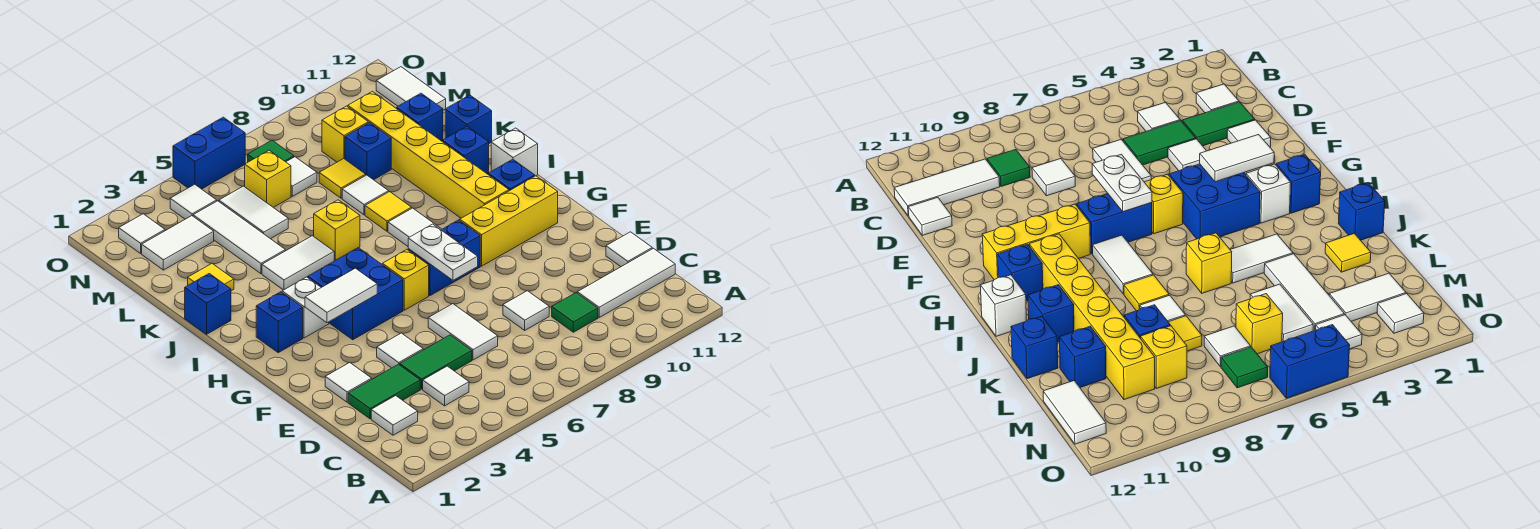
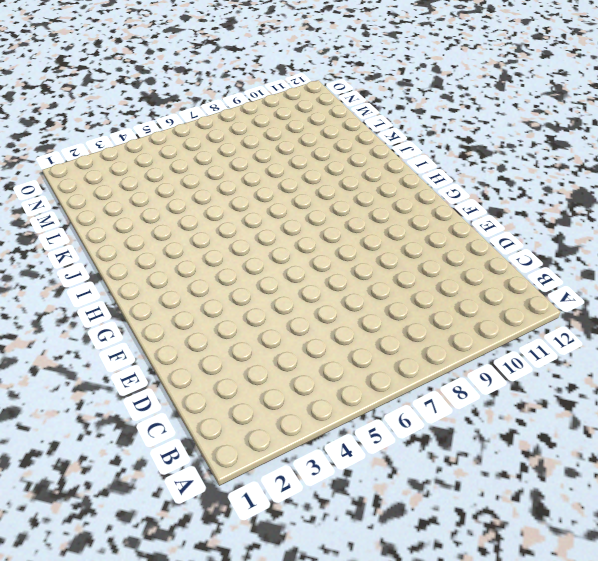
none -> white 1x1 tile [371,396,418,435]
none -> white 1x1 tile [423,366,469,406]
none -> green 1x1 tile [552,293,598,332]
none -> white 1x3 tile [577,248,675,317]

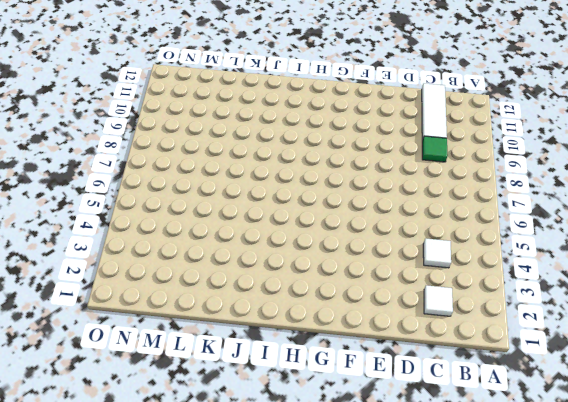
none -> green 1x2 tile [348,364,420,419]
none -> green 1x2 tile [400,335,472,389]
none -> white 1x2 tile [428,304,498,360]
none -> white 1x1 tile [503,291,549,330]

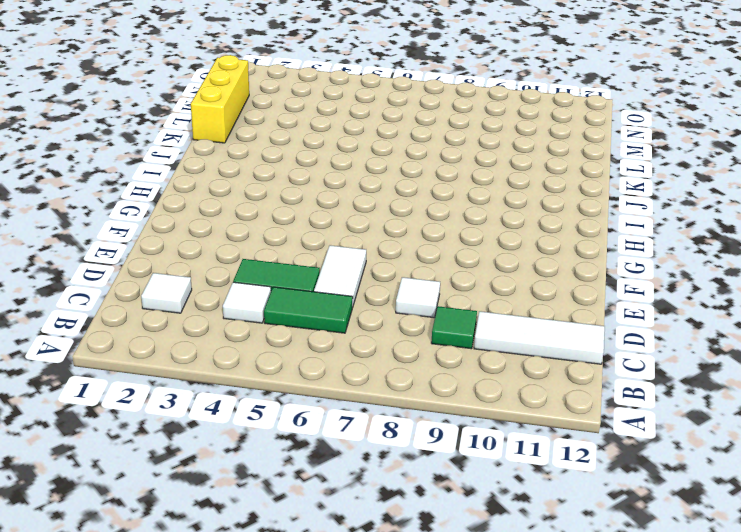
green 1x2 tile [264,287,353,333] -> green 1x2 tile moved to [348,364,420,419]
yellow 1x3 brick [191,55,249,143] -> yellow 1x3 brick turned to [460,176,558,266]
none -> white 1x1 tile [606,232,652,267]
none -> white 1x1 tile [325,363,372,402]
none -> white 1x1 tile [377,333,423,368]
none -> blue 2x2 brick [308,248,403,340]

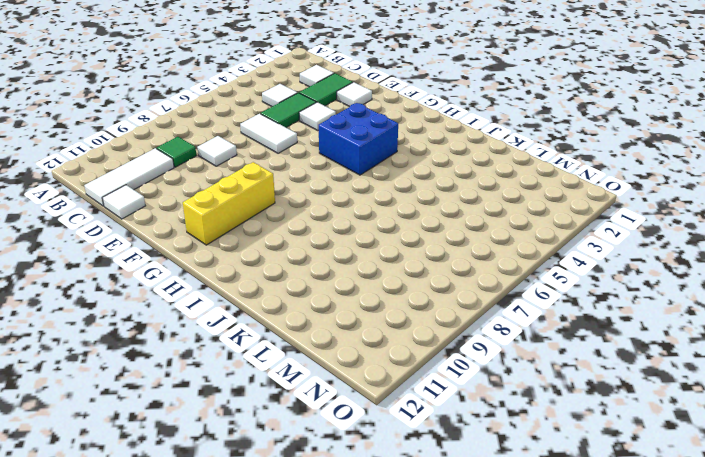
none -> yellow 1x1 brick [382,250,429,310]
none -> blue 1x2 brick [408,220,480,296]
none -> blue 1x1 brick [256,292,303,353]
none -> white 1x1 brick [282,277,329,338]

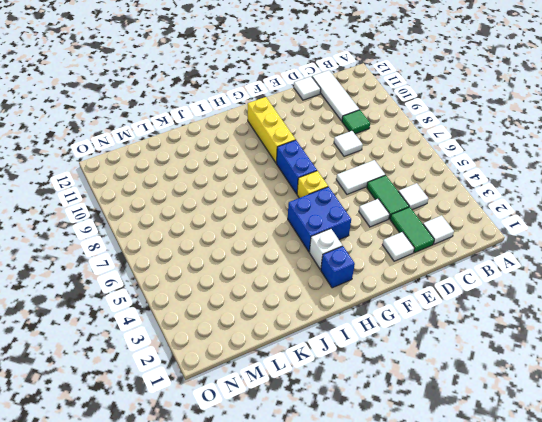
none -> white 1x2 tile [388,208,442,246]
none -> yellow 1x6 brick [348,91,509,218]
none -> blue 1x1 brick [488,159,535,191]
none -> white 1x1 brick [491,128,538,176]

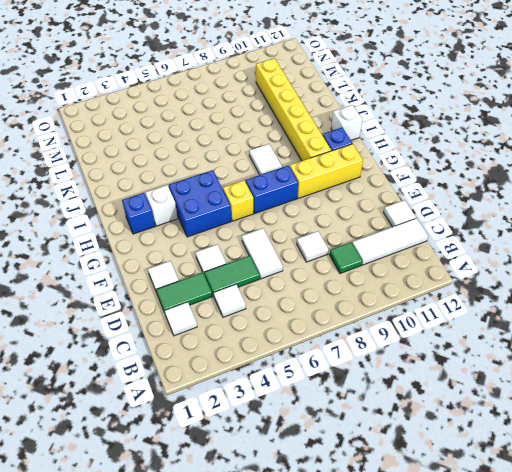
none -> blue 1x1 brick [185,274,231,334]
none -> white 1x2 tile [262,236,334,290]
none -> yellow 1x1 brick [314,200,360,260]
none -> yellow 1x1 tile [365,192,412,231]

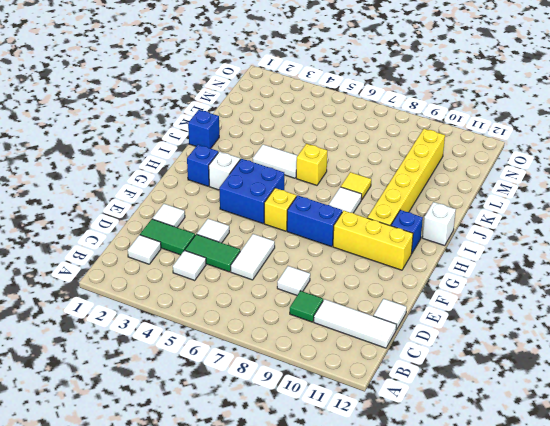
none -> blue 1x1 brick [442,126,489,174]
none -> yellow 1x1 tile [188,264,234,291]
none -> white 1x3 tile [193,201,285,274]
none -> white 1x1 tile [342,175,389,215]

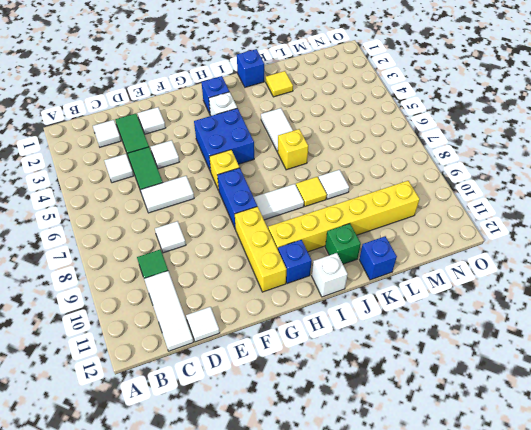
green 1x1 brick [325,224,361,264] -> blue 1x1 brick [442,126,489,174]
none -> white 1x3 tile [193,201,285,274]
none -> white 1x2 tile [219,186,288,239]
none -> yellow 1x1 tile [319,159,366,198]
none -> blue 1x1 brick [345,123,391,180]

